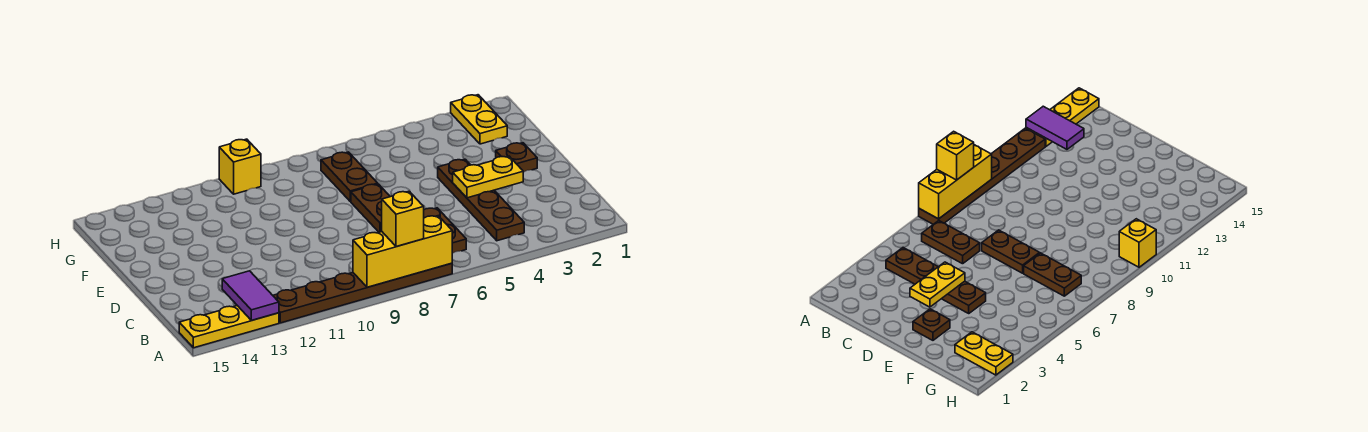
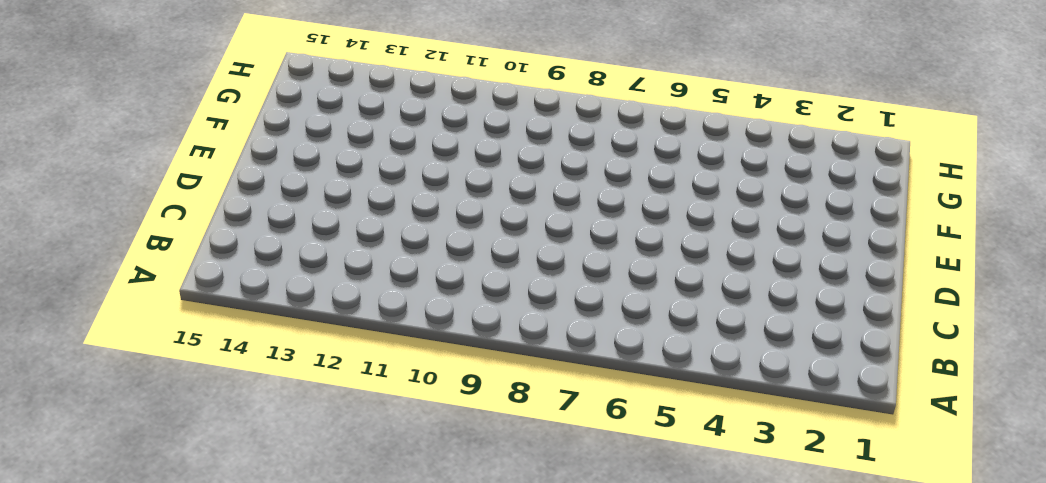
none -> brown 1x6 plate [273,263,452,323]
none -> yellow 1x3 plate [179,306,279,348]
none -> brown 1x4 plate [438,159,524,241]

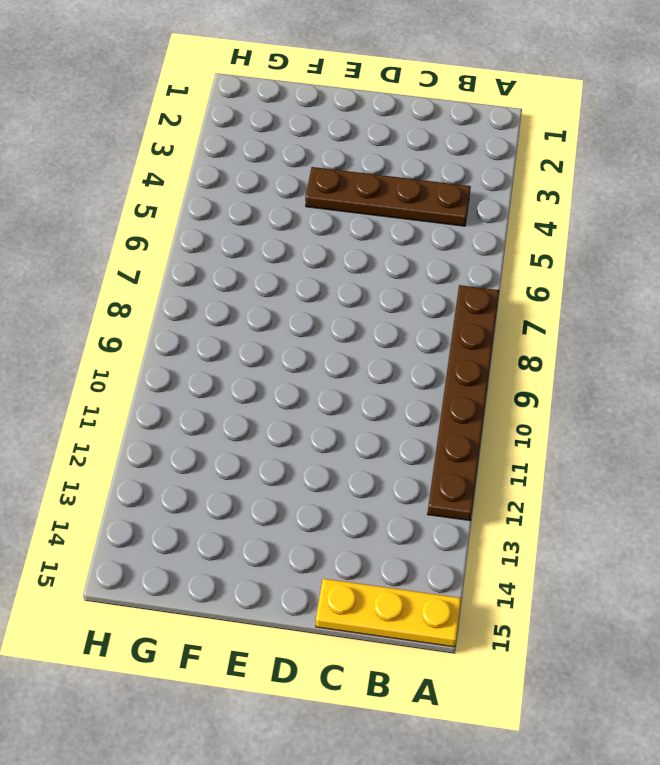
yellow 1x3 plate [316,579,461,647] -> yellow 1x3 plate turned to [179,306,279,348]
none -> brown 1x2 plate [424,208,466,253]
none -> brown 1x2 plate [351,184,390,232]
none -> brown 1x1 plate [496,143,537,172]

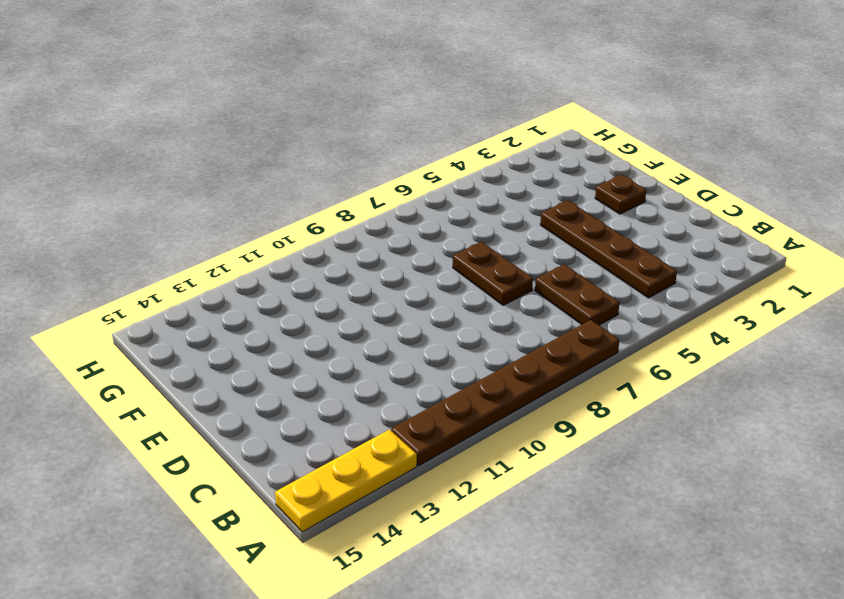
none -> brown 1x2 plate [321,152,378,201]
none -> yellow 1x2 plate [451,95,507,144]
none -> yellow 1x1 brick [219,139,261,194]

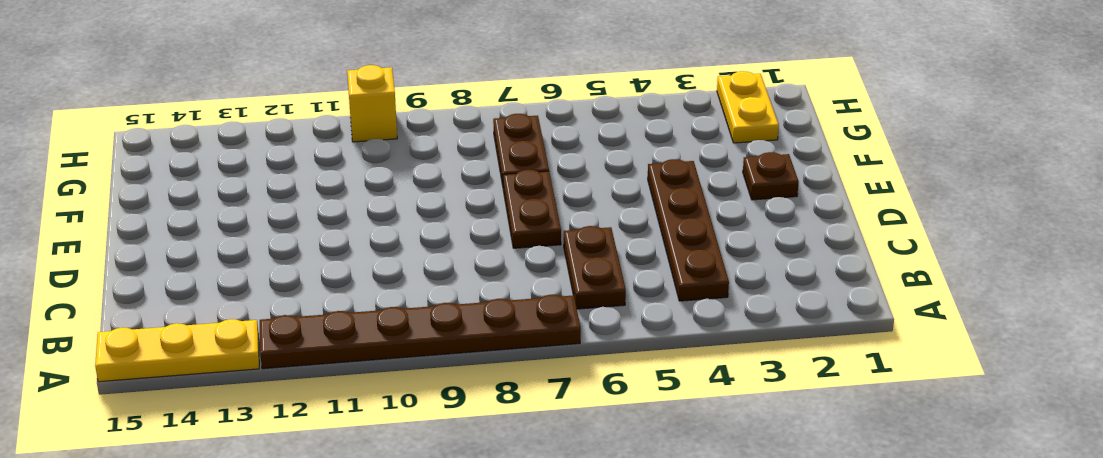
none -> yellow 1x3 brick [353,216,452,287]
none -> purple 1x2 tile [222,271,279,320]
none -> yellow 1x2 plate [453,156,523,198]

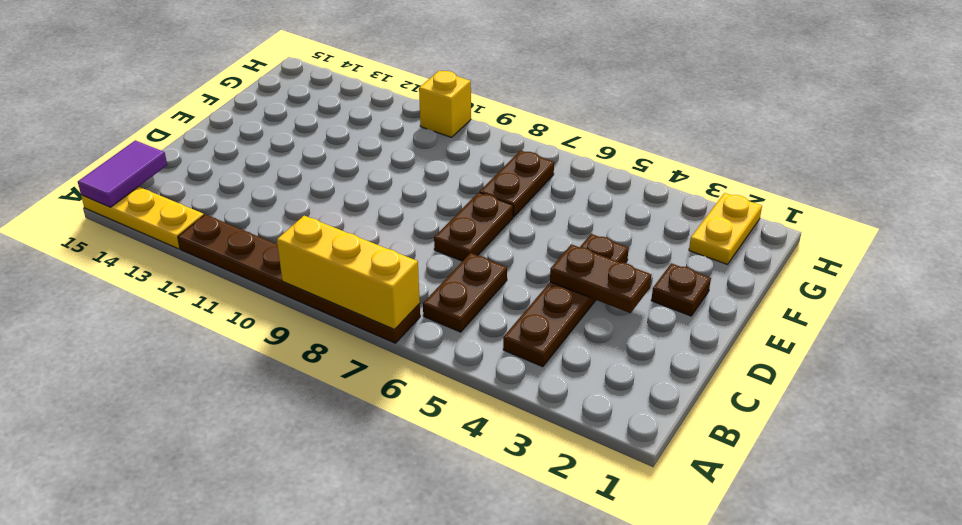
purple 1x2 tile [78,140,167,207] -> purple 1x2 tile moved to [222,271,279,320]
brown 1x2 plate [550,244,651,313] -> yellow 1x2 plate [453,156,523,198]
none -> yellow 1x1 brick [382,191,424,247]

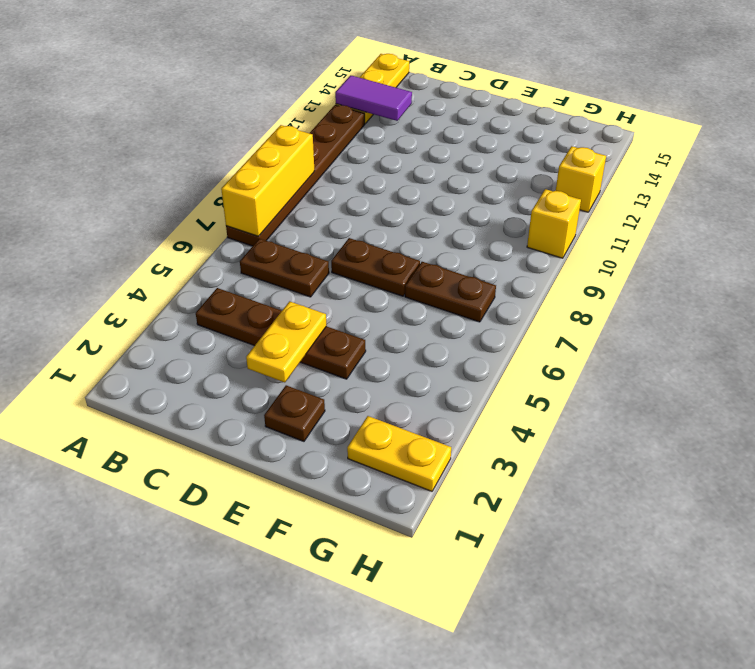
yellow 1x1 brick [556,146,606,212] -> yellow 1x1 brick moved to [382,191,424,247]

